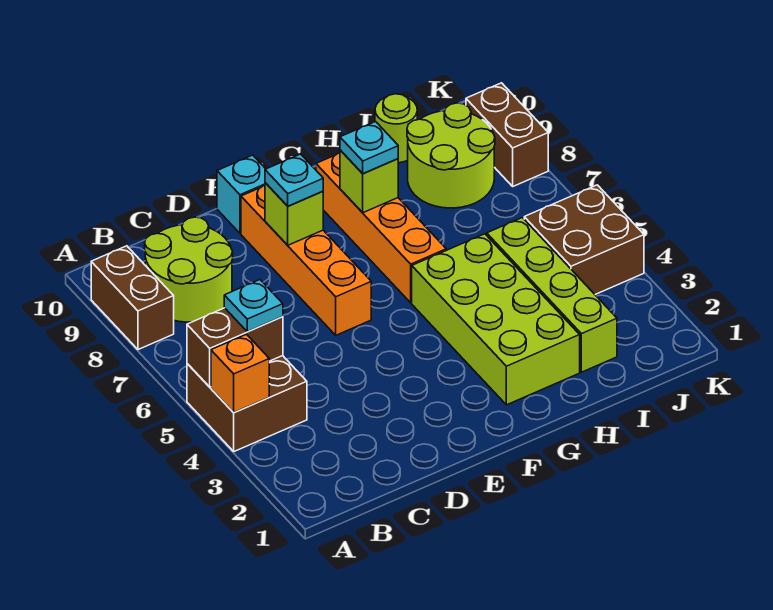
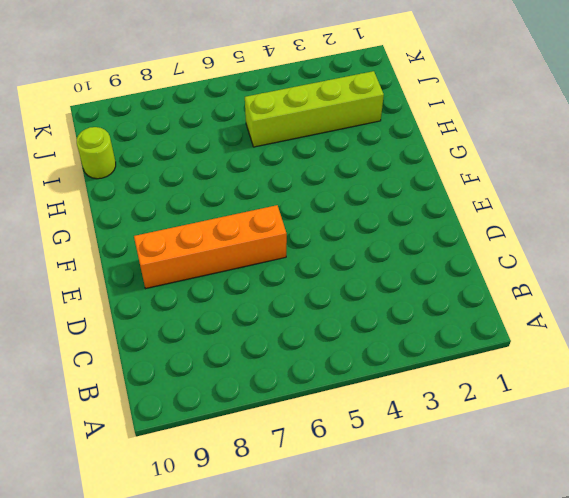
none -> brown 2x2 brick [187,356,307,451]
none -> brown 1x2 brick [91,246,174,350]
none -> lime 2x2 round brick [145,217,233,322]

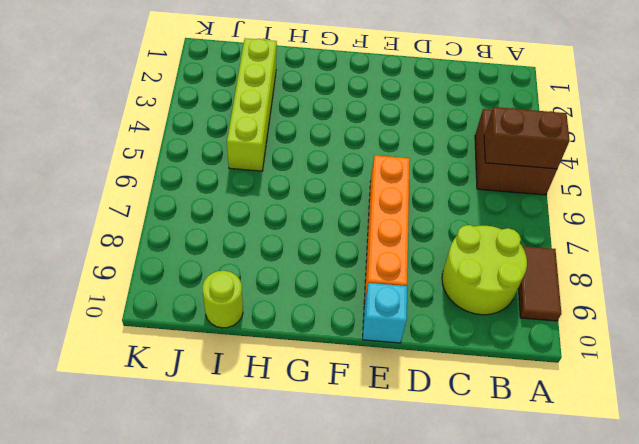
brown 1x2 tile [518,246,561,321] -> brown 1x2 brick [91,246,174,350]
none -> lime 2x4 brick [412,234,580,405]
none -> orange 1x4 brick [316,153,446,303]
none -> lime 2x2 round brick [407,103,495,208]

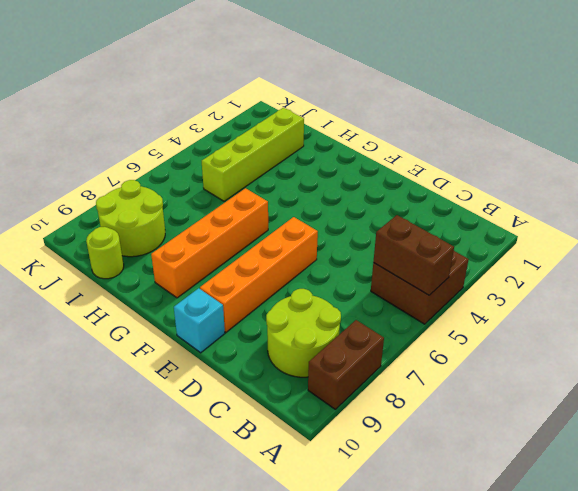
none -> lime 2x4 brick [412,234,580,405]
none -> brown 2x2 brick [524,185,644,294]
none -> brown 1x2 brick [466,83,548,186]

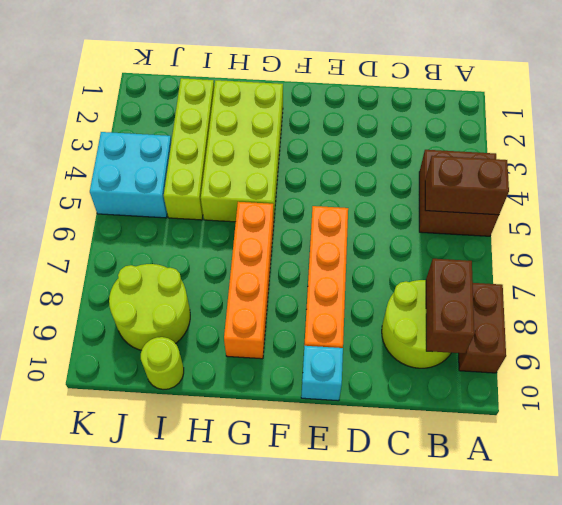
brown 1x2 brick [426,259,474,353] -> brown 1x2 brick moved to [466,83,548,186]
cyan 2x2 brick [90,132,171,218] -> brown 2x2 brick [524,185,644,294]
none -> orange 1x1 brick [211,334,269,413]
none -> lime 1x1 brick [265,183,323,245]
none -> lime 1x1 brick [340,150,398,213]

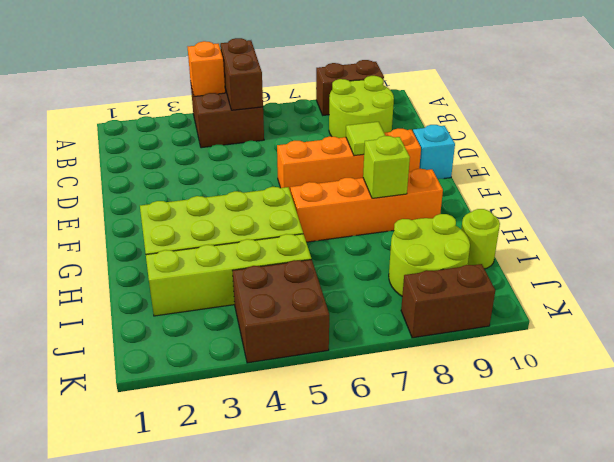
lime 1x1 tile [346,122,385,156] -> lime 1x1 brick [265,183,323,245]
none -> cyan 1x1 plate [224,280,283,332]
none -> cyan 1x1 plate [265,154,323,206]
none -> cyan 1x1 plate [340,122,398,174]

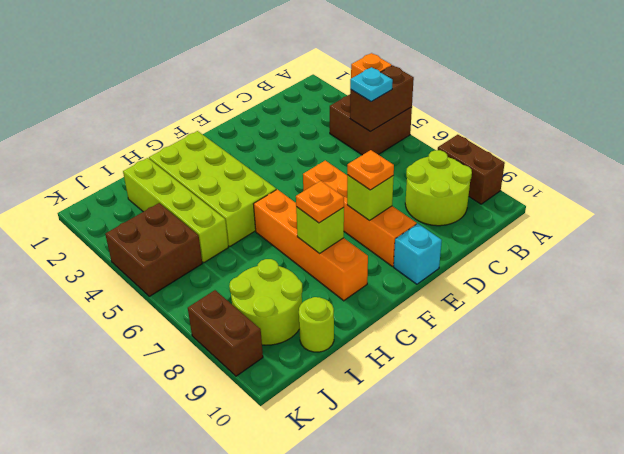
orange 1x1 plate [347,150,394,190] -> cyan 1x1 plate [265,154,323,206]
orange 1x1 plate [296,181,344,223] -> cyan 1x1 plate [340,122,398,174]

